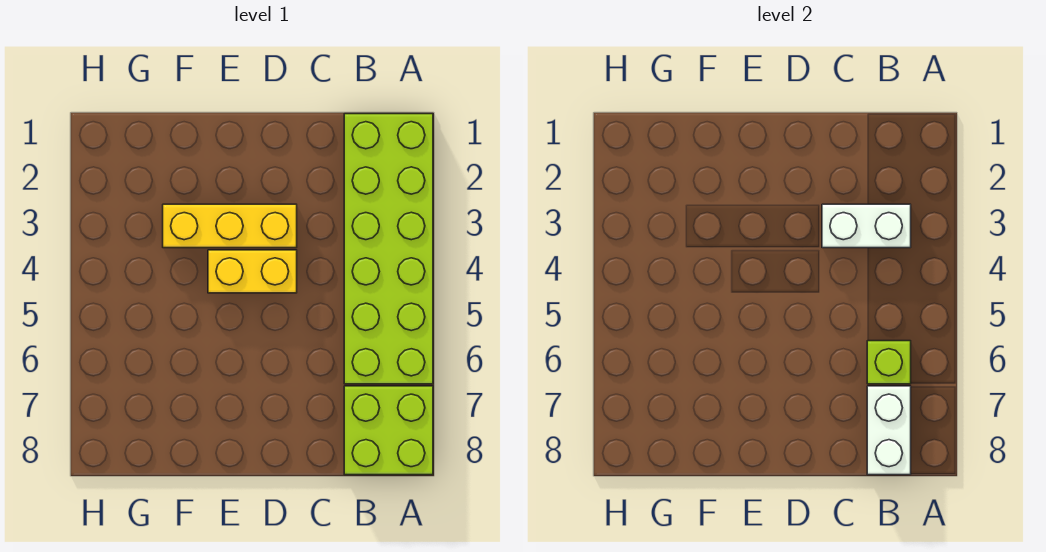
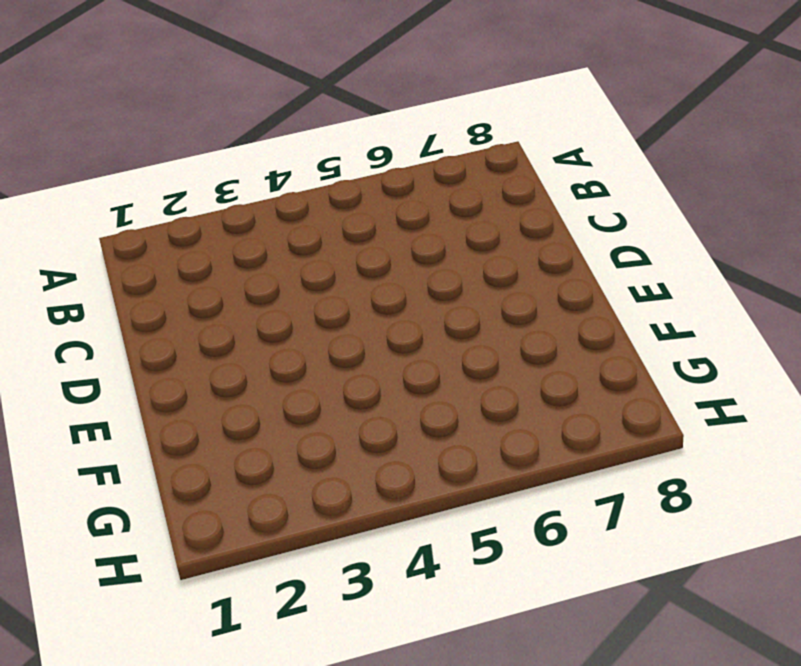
none -> lime 2x6 brick [344,114,433,384]
none -> lime 2x2 brick [344,386,433,475]

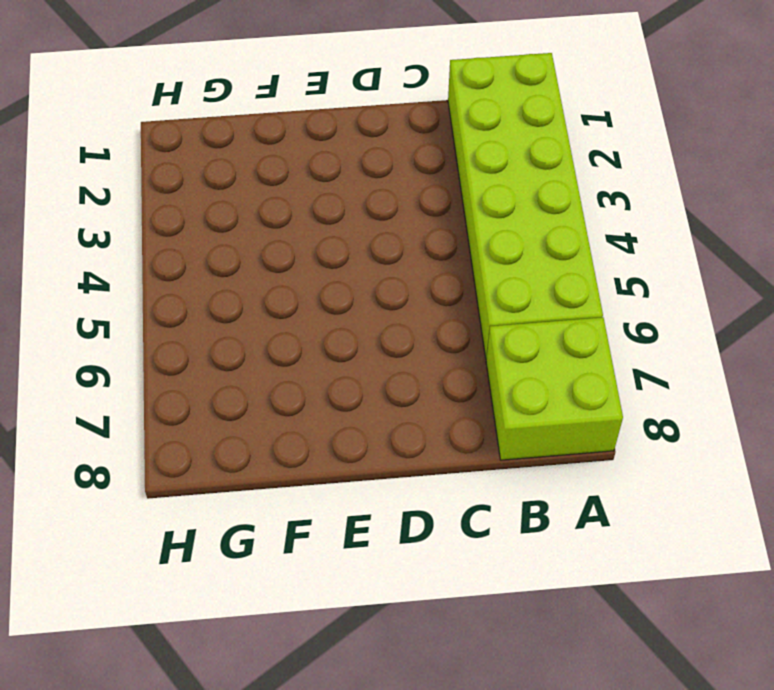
none -> yellow 1x3 brick [163,204,297,248]
none -> yellow 1x2 brick [208,250,297,293]

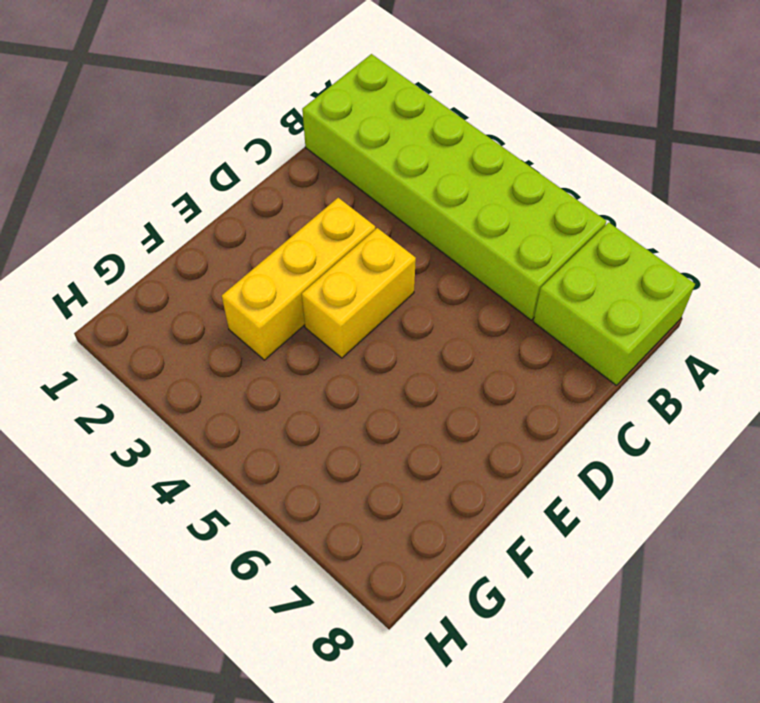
none -> white 1x2 brick [822,204,911,248]
none -> lime 1x1 brick [867,341,911,384]

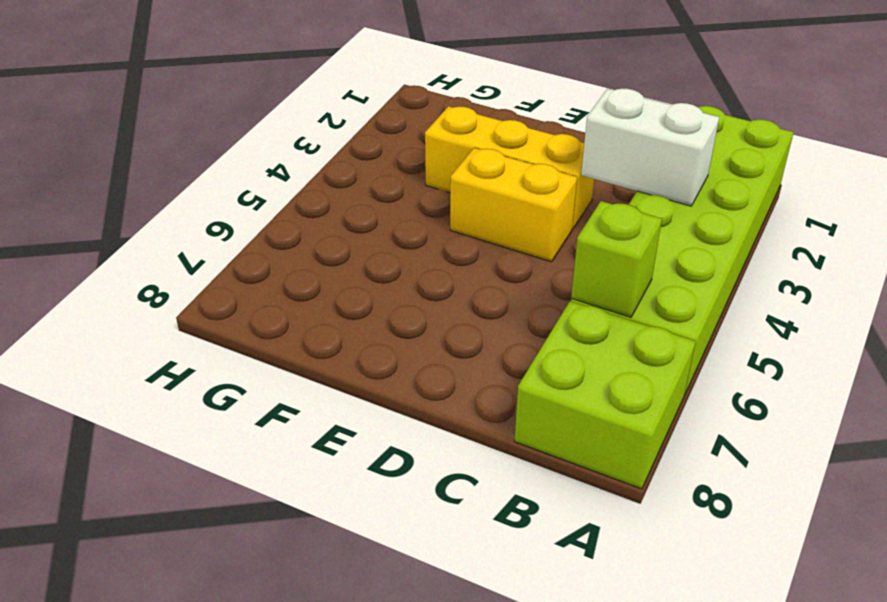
none -> white 1x2 brick [867,386,911,475]

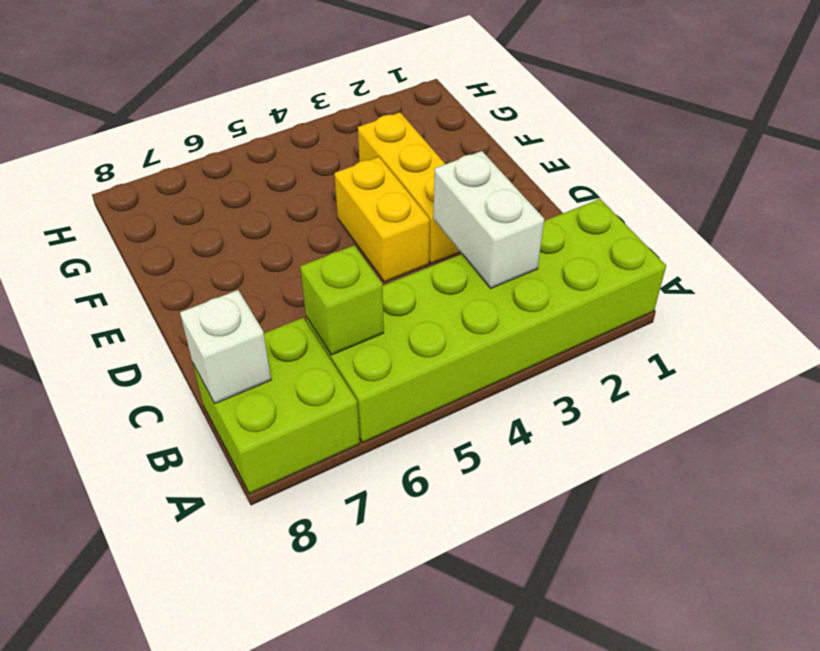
white 1x1 brick [180,290,271,403] -> white 1x2 brick [867,386,911,475]

